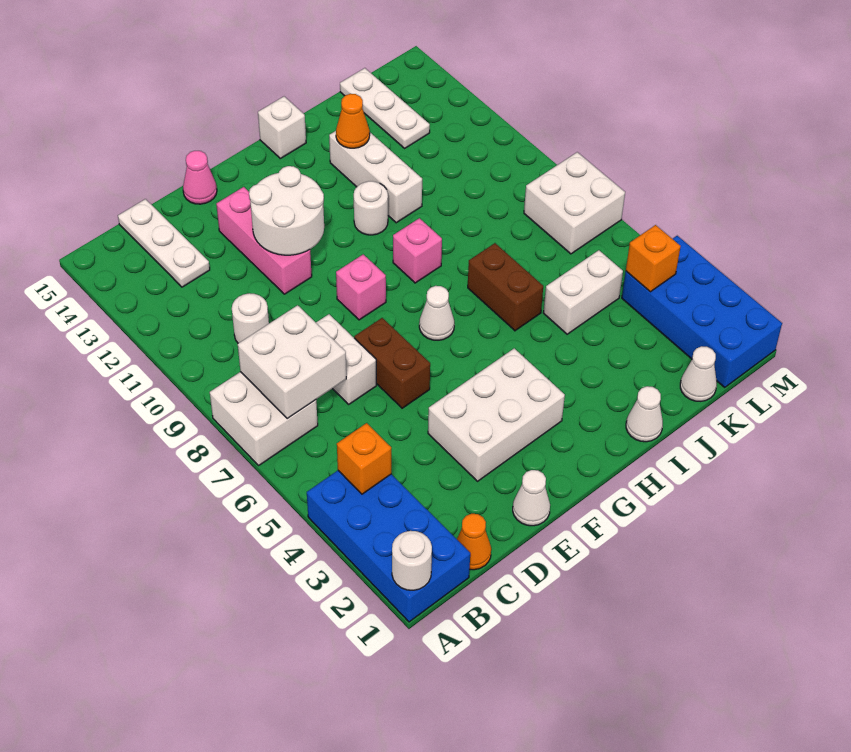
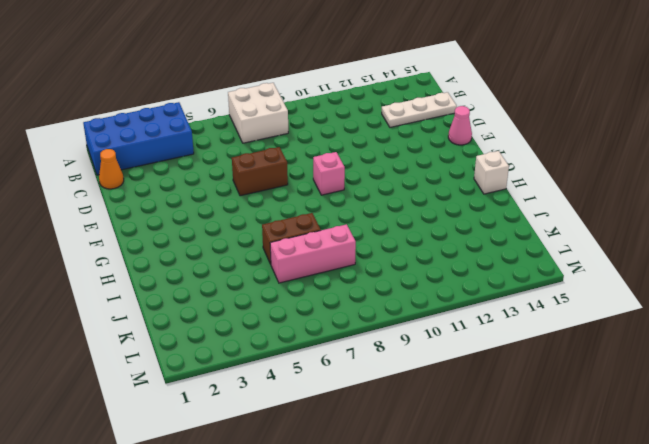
pink 1x3 brick [270,224,356,283] -> pink 1x3 brick moved to [216,187,312,294]
none -> white 1x1 round brick [232,293,269,343]
none -> white 1x2 brick [316,314,376,404]
none -> white 1x1 cone [513,470,550,526]
none -> white 2x3 brick [428,348,565,481]

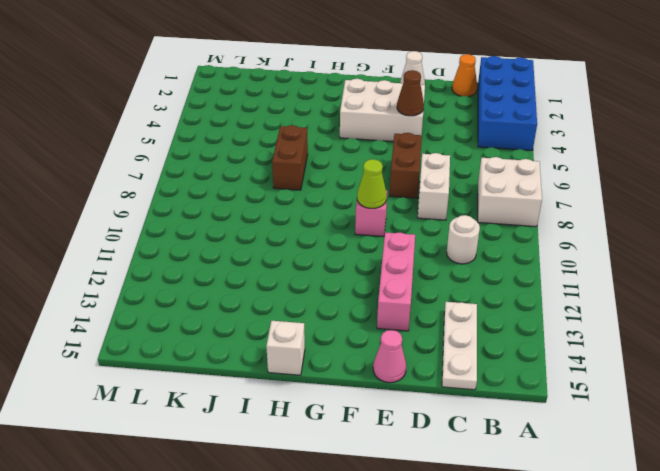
brown 1x1 cone [397,70,424,116] -> none
lime 1x1 cone [357,159,387,208] -> none
none -> white 1x1 cone [419,286,454,340]
none -> pink 1x1 brick [393,218,442,283]
none -> white 1x1 round brick [354,181,388,235]
none -> white 1x1 cone [626,386,663,442]

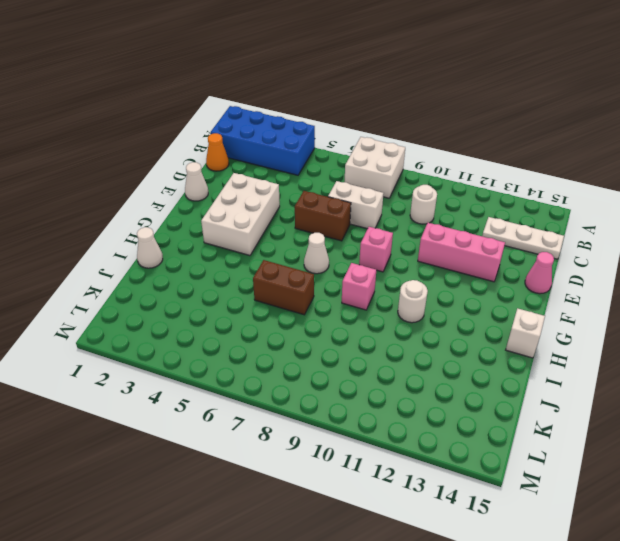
none -> white 1x3 brick [329,131,422,223]
none -> white 1x2 brick [543,250,623,334]
none -> white 1x1 cone [680,346,717,401]
none -> white 1x3 plate [340,68,430,148]

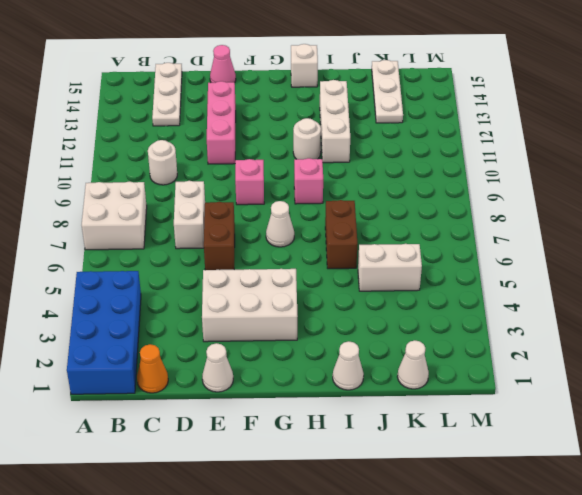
none -> blue 2x4 brick [622,236,782,387]
none -> white 2x2 brick [524,152,625,254]
none -> white 1x1 round brick [392,531,432,590]
none -> orange 1x1 brick [337,423,391,494]

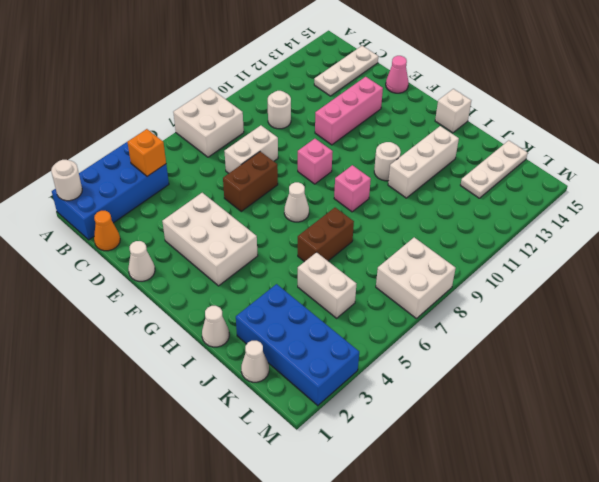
blue 2x4 brick [236,284,359,406] -> blue 2x4 brick turned to [622,236,782,387]
none -> white 2x2 brick [238,305,346,419]
none -> white 2x2 round brick [249,166,324,255]
none -> orange 1x1 cone [336,94,370,148]
none -> orange 1x1 brick [626,225,681,292]

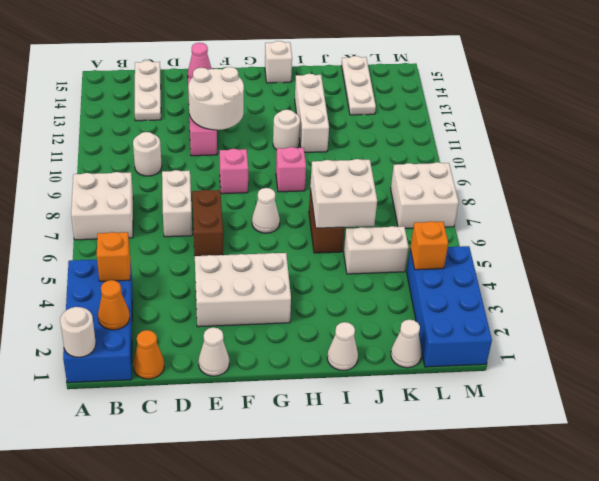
orange 1x1 cone [98,280,130,330] -> orange 1x1 cone moved to [336,94,370,148]
white 2x2 brick [310,159,377,228] -> white 2x2 brick moved to [238,305,346,419]

